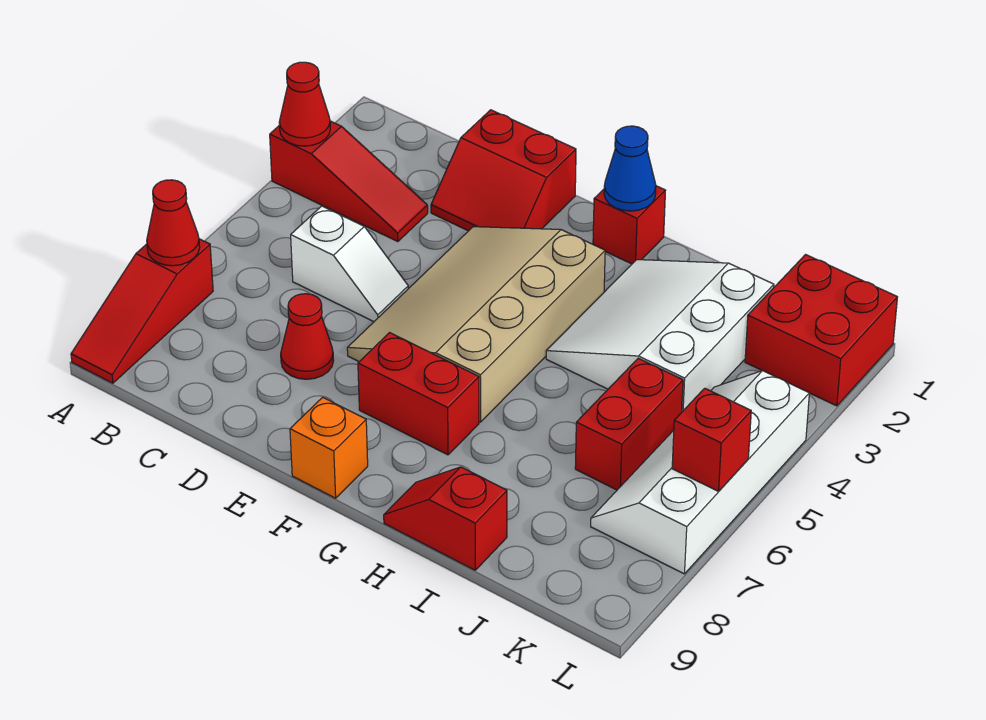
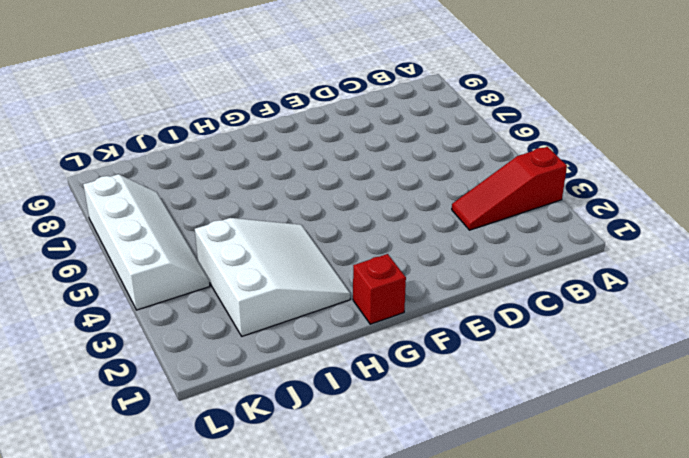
none -> red 1x3 slope [71,239,213,383]
none -> white 1x2 slope [291,206,408,322]
none -> red 2x2 slope [431,110,576,231]

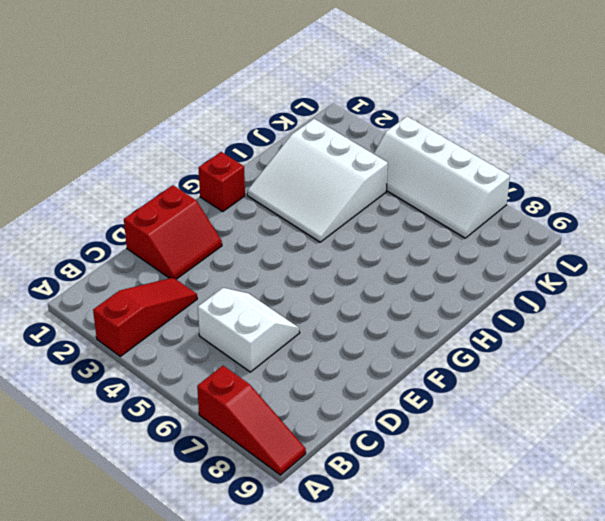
white 2x2 slope [198,288,300,372] -> white 1x2 slope [291,206,408,322]
none -> red 1x1 cone [281,294,334,379]
none -> tan 3x4 slope [347,227,605,422]
none -> red 1x2 brick [358,333,479,455]

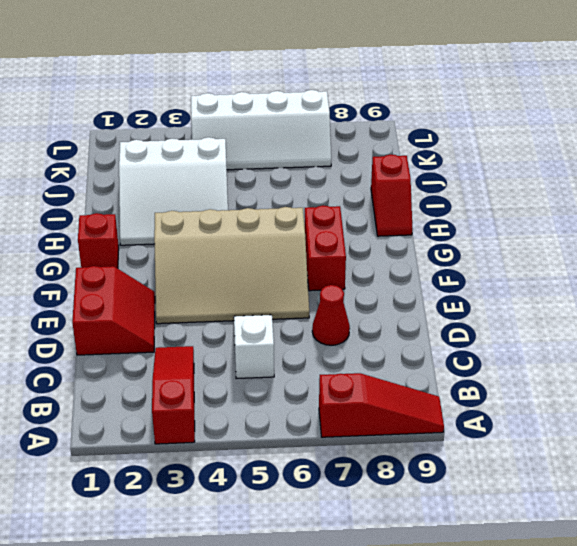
none -> orange 1x1 brick [290,397,368,498]
none -> red 1x2 brick [575,358,683,490]
none -> red 2x2 brick [745,255,897,406]

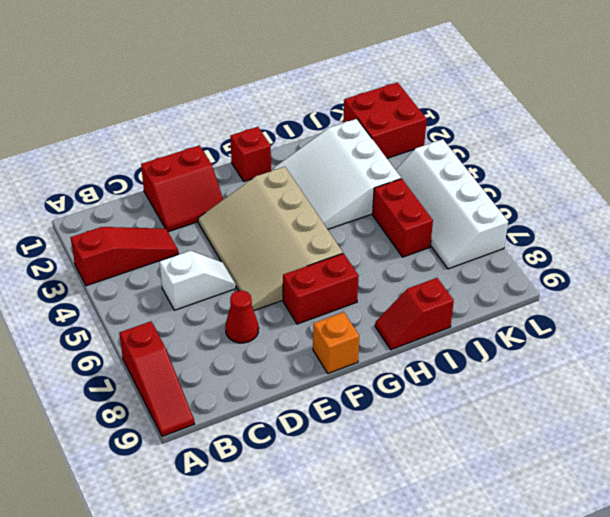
none -> red 1x1 cone [279,62,330,146]
none -> red 1x1 cone [147,180,200,266]
none -> blue 1x1 cone [604,126,656,211]

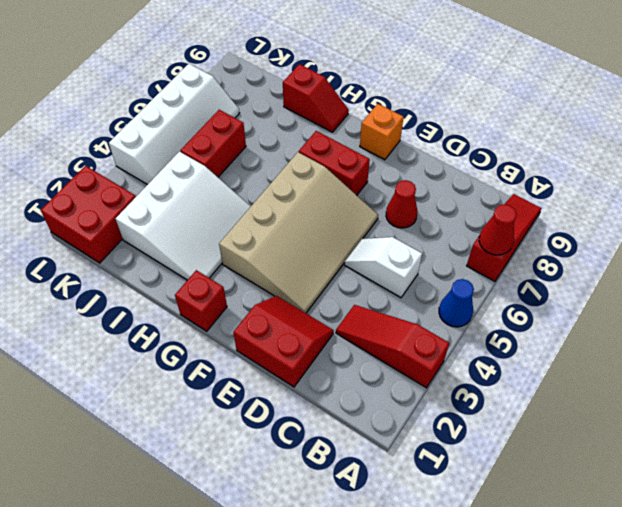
blue 1x1 cone [439,279,474,327] -> blue 1x1 cone moved to [604,126,656,211]
none -> red 1x1 cone [279,62,330,146]
none -> red 1x1 brick [672,388,751,491]

